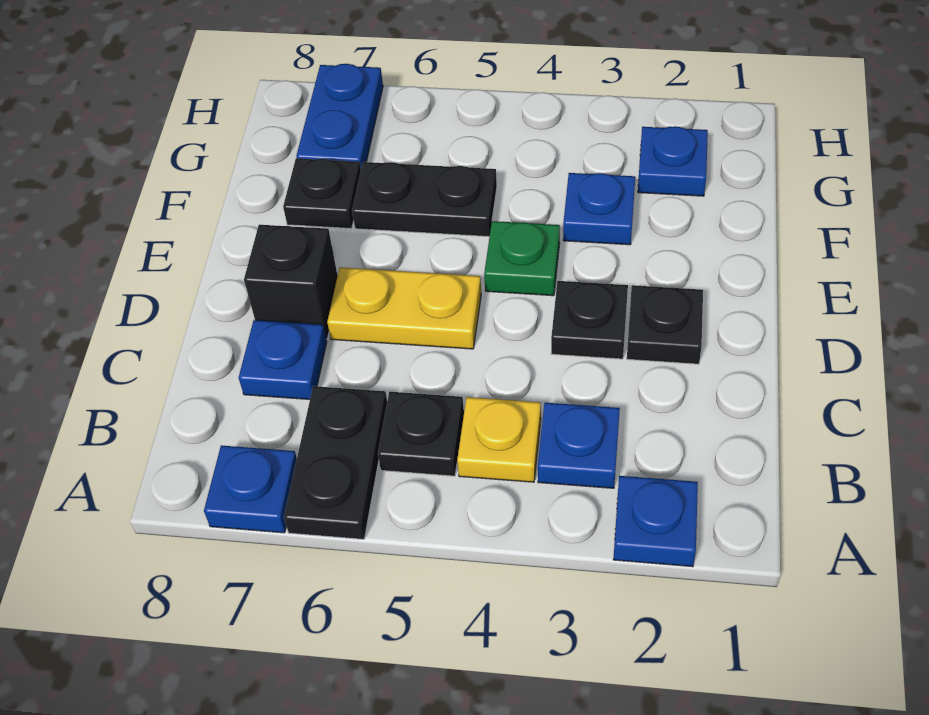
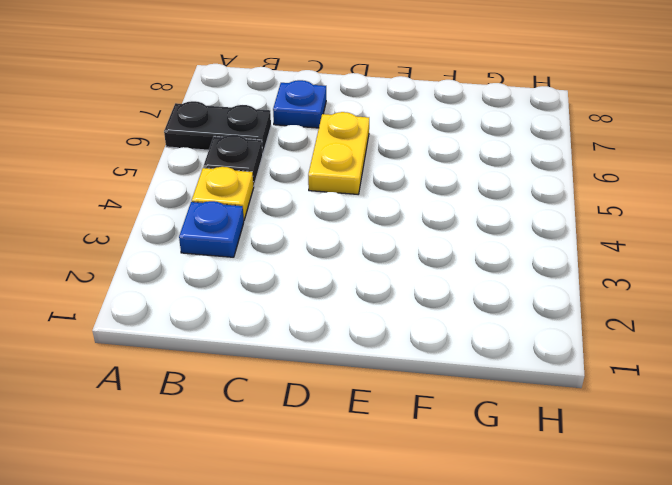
none -> blue 1x1 plate [613,476,698,567]
none -> blue 1x1 plate [204,445,297,533]
none -> black 1x1 plate [627,285,703,364]

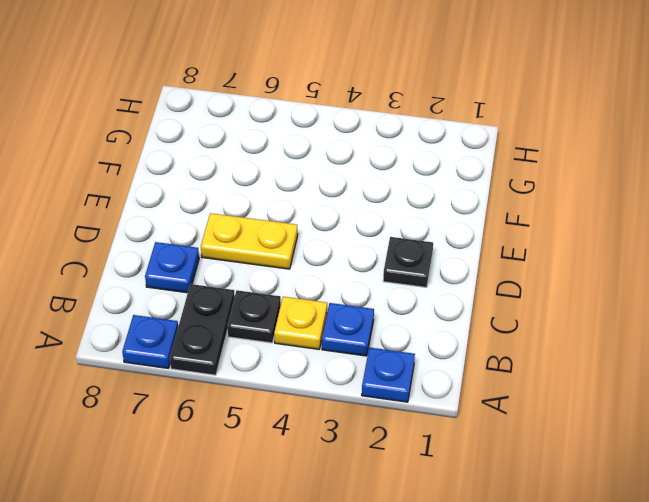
none -> black 1x1 plate [551,281,628,359]
none -> black 1x1 brick [244,225,338,339]
none -> green 1x1 plate [484,221,560,296]

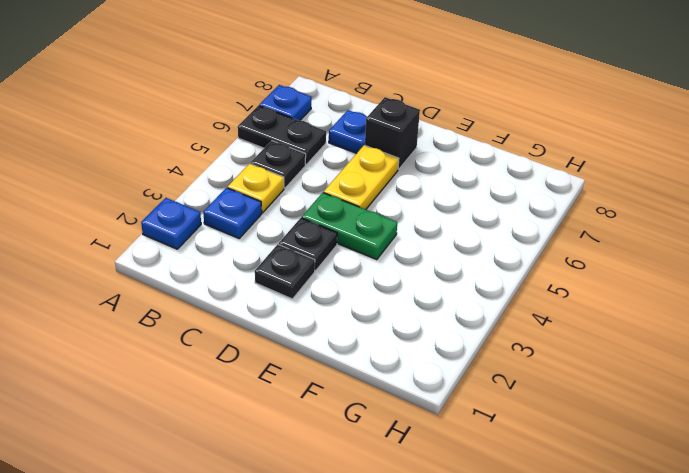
green 1x2 plate [302,193,397,260] -> green 1x1 plate [484,221,560,296]
none -> blue 1x1 plate [563,173,635,245]
none -> black 1x2 plate [352,162,497,237]
none -> black 1x1 plate [283,158,361,229]

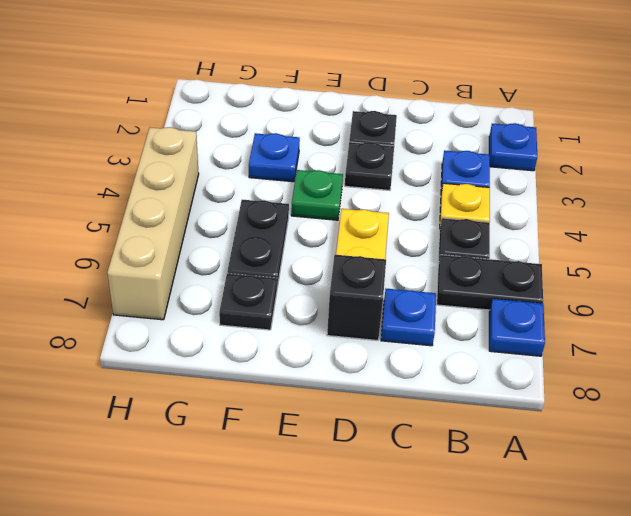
tan 1x4 brick [107,127,199,320] -> blue 1x2 plate [296,64,383,168]
none -> blue 1x1 plate [638,126,708,196]

